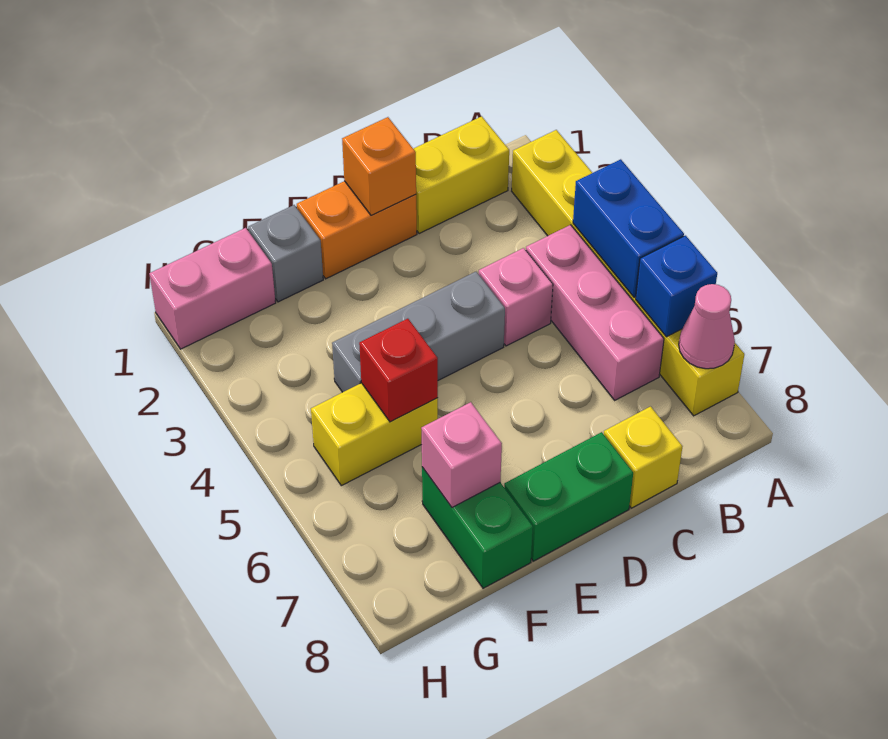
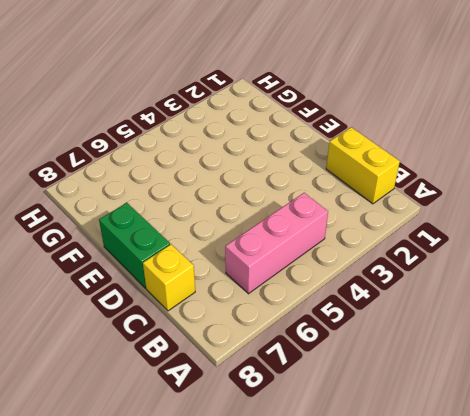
none -> yellow 1x6 brick [512,130,744,416]
none -> pink 1x1 brick [479,248,553,346]
none -> orange 1x2 brick [297,181,417,279]

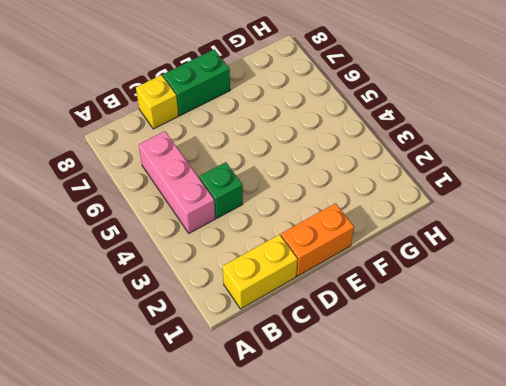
green 1x1 brick [199,162,243,218] -> pink 1x1 brick [479,248,553,346]
none -> yellow 1x6 brick [512,130,744,416]
none -> grey 1x3 brick [332,272,505,392]
none -> grey 1x1 brick [248,205,323,302]

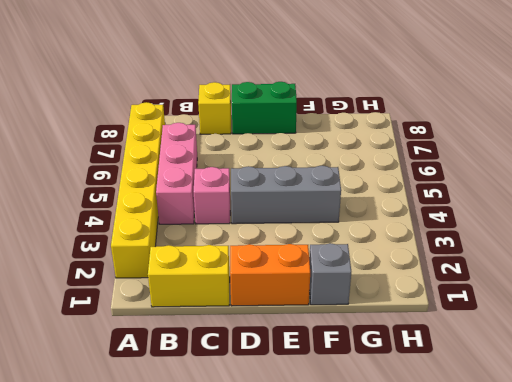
none -> yellow 1x2 brick [311,383,438,486]
none -> green 1x2 brick [422,467,533,588]
none -> pink 1x2 brick [149,228,276,349]

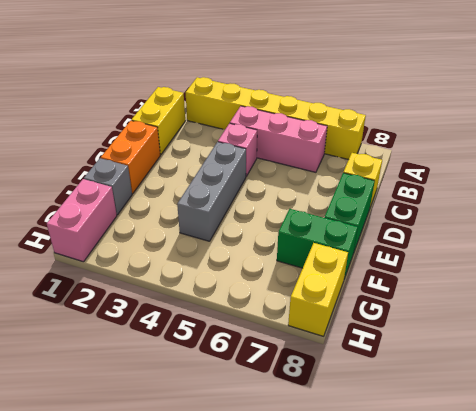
yellow 1x2 brick [288,243,348,336] -> yellow 1x2 brick moved to [311,383,438,486]
none -> blue 1x2 brick [573,159,684,297]
none -> blue 1x1 brick [636,236,717,337]
none -> pink 1x1 cone [679,284,735,369]

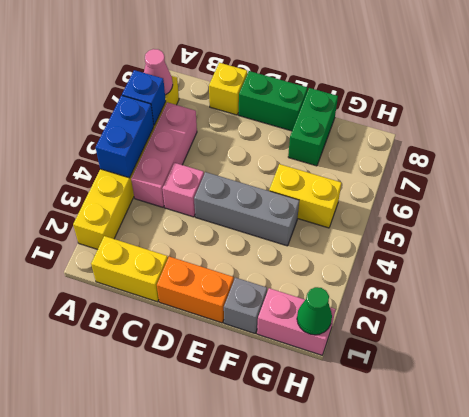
green 1x1 cone [297,287,332,335] -> none
none -> orange 1x1 brick [342,117,416,215]
none -> red 1x1 brick [359,319,438,422]
none -> pink 1x1 brick [421,402,502,507]

